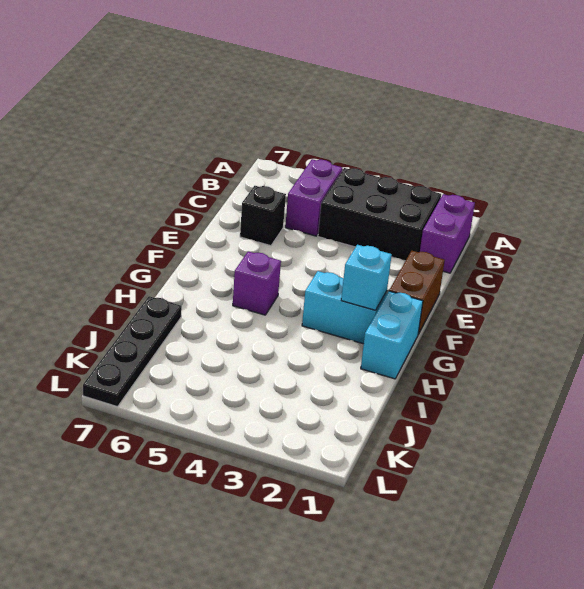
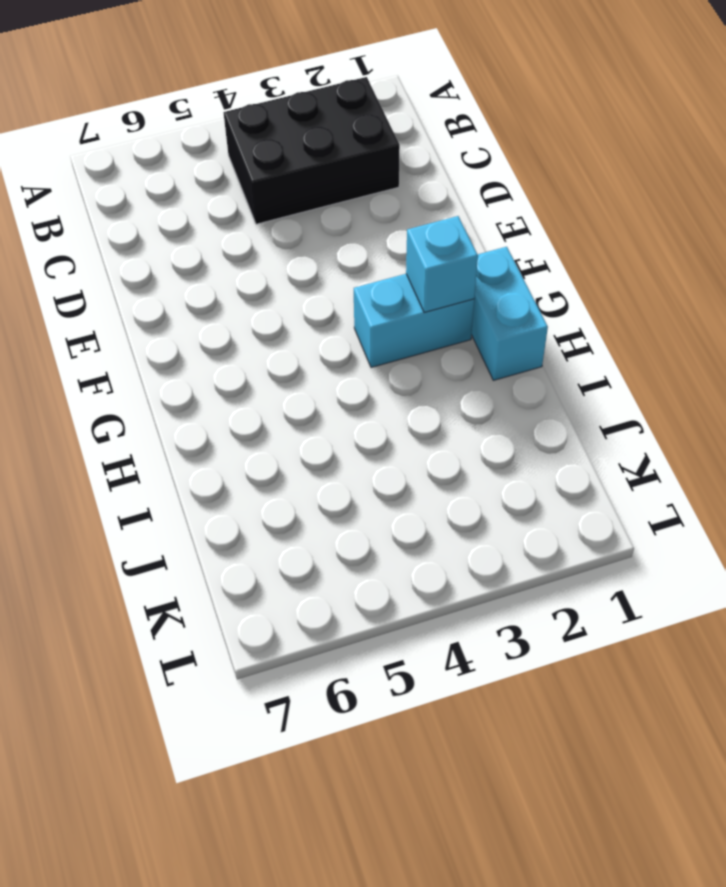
none -> purple 1x2 brick [420,194,475,273]
none -> purple 1x2 brick [285,159,342,236]

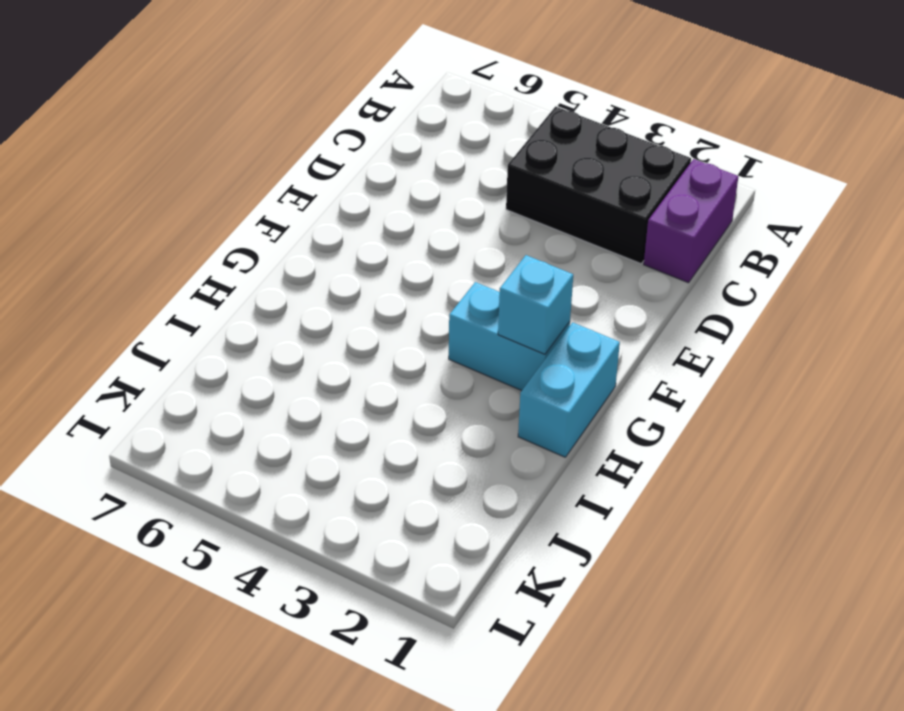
none -> purple 1x2 brick [285,159,342,236]
none -> black 1x1 brick [240,186,286,246]

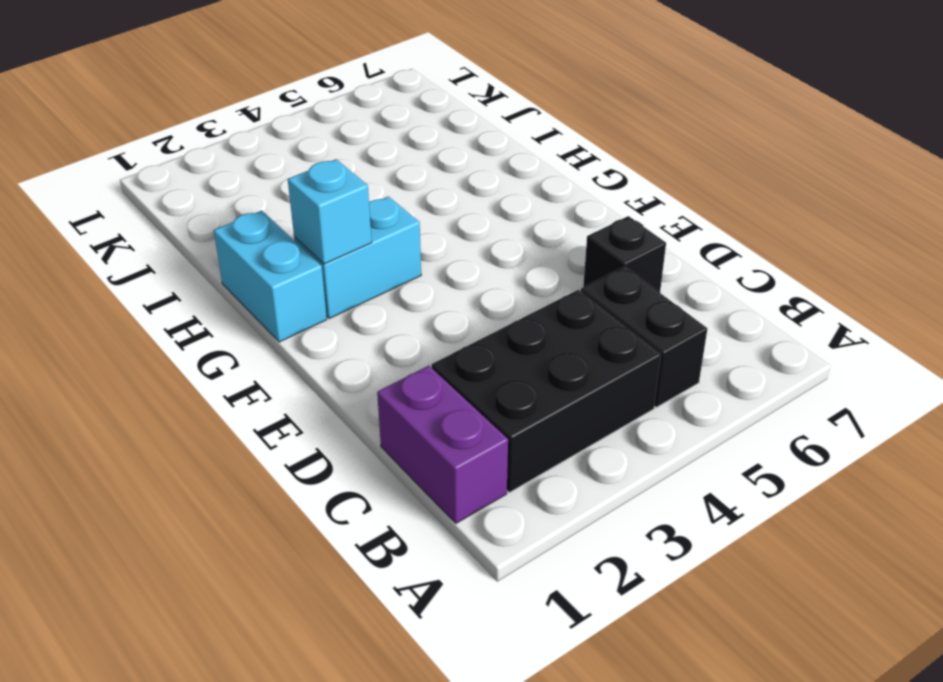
black 1x2 brick [581,267,707,407] -> purple 1x2 brick [285,159,342,236]
none -> brown 1x2 brick [389,251,445,334]
none -> purple 1x1 brick [233,251,281,315]

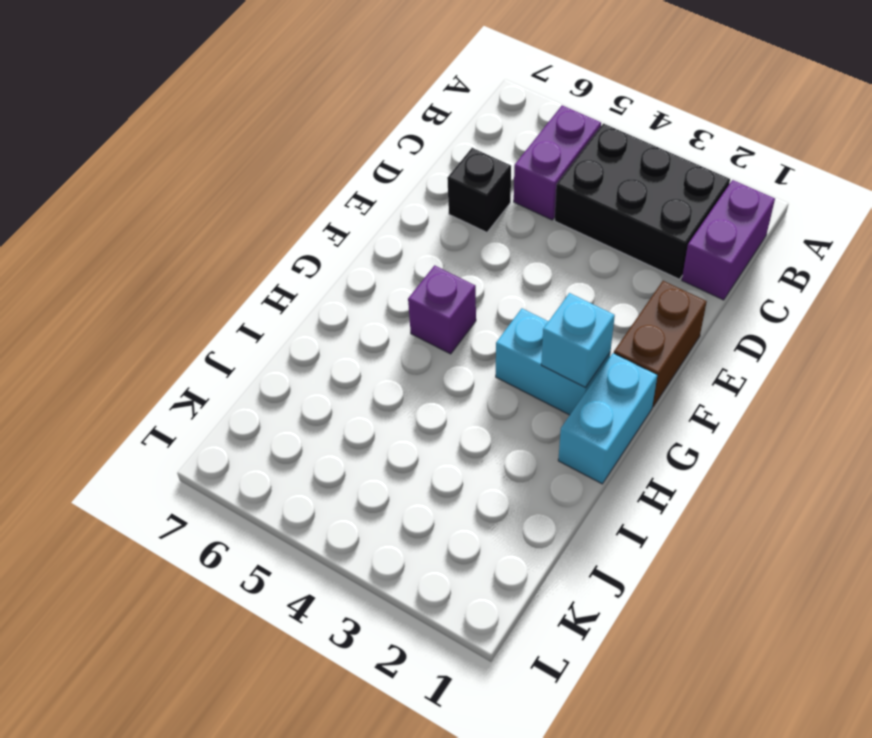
none -> black 1x4 plate [83,296,182,407]

